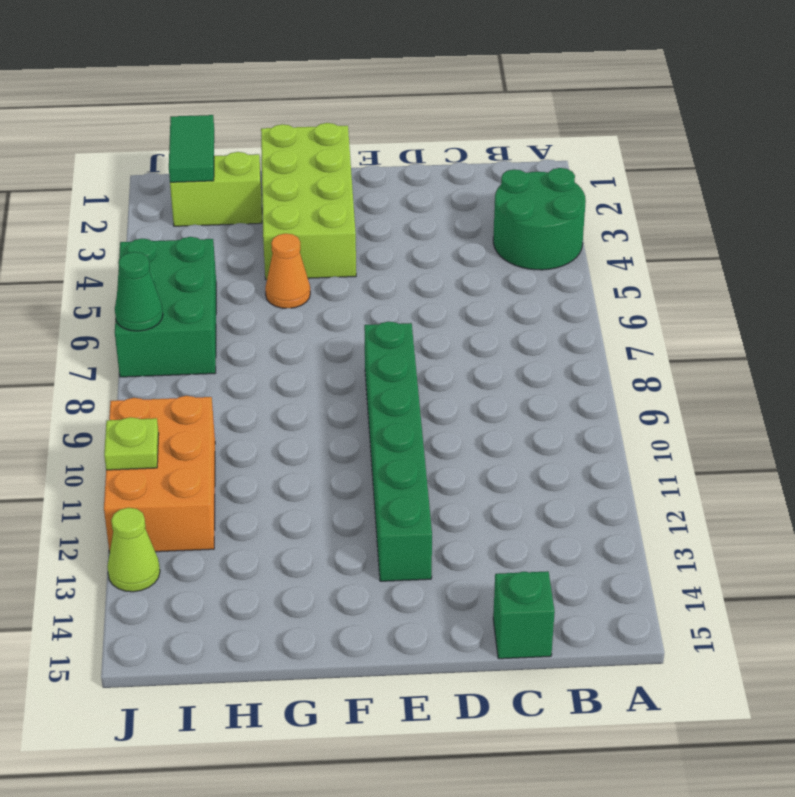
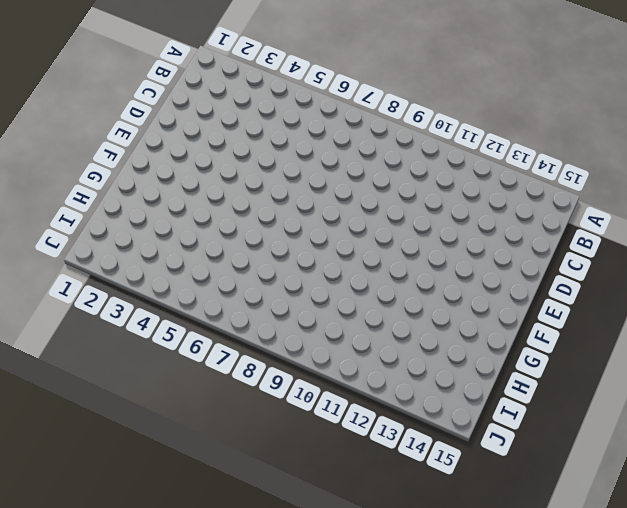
none -> green 2x2 round brick [493,168,586,270]
none -> green 1x1 brick [493,571,555,659]
none -> green 1x6 brick [364,322,432,581]

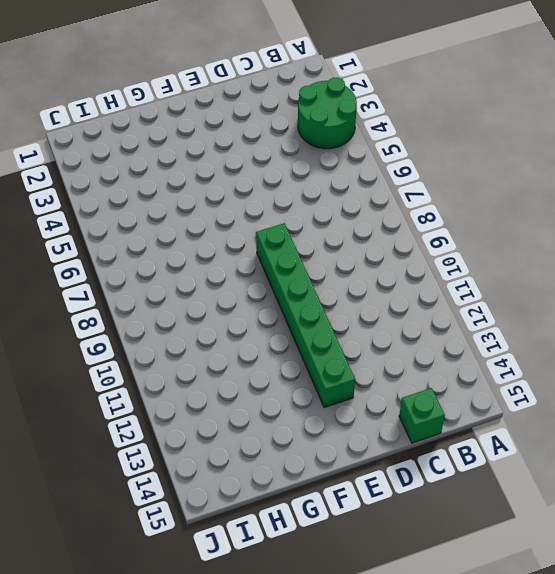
none -> lime 2x4 brick [261,123,356,280]
none -> orange 1x1 cone [265,233,310,308]
none -> lime 1x2 brick [170,152,262,226]

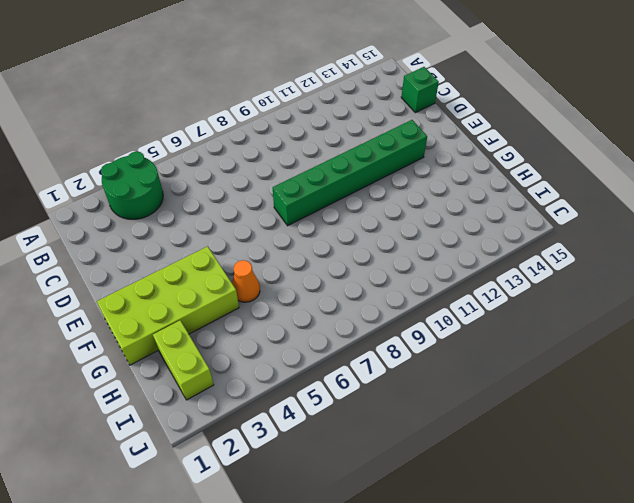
none -> green 2x3 brick [115,237,216,377]
none -> orange 2x3 brick [104,396,215,553]
none -> lime 1x1 cone [107,508,160,592]

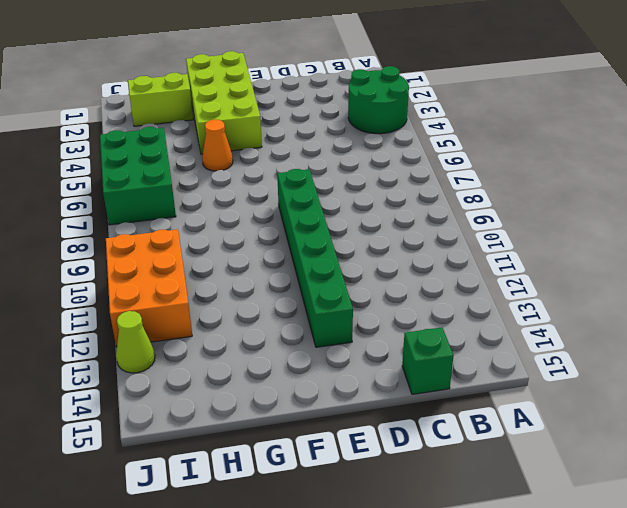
none -> green 1x2 tile [169,115,214,182]
none -> green 1x1 cone [115,252,163,331]
none -> lime 1x1 plate [104,417,159,470]

